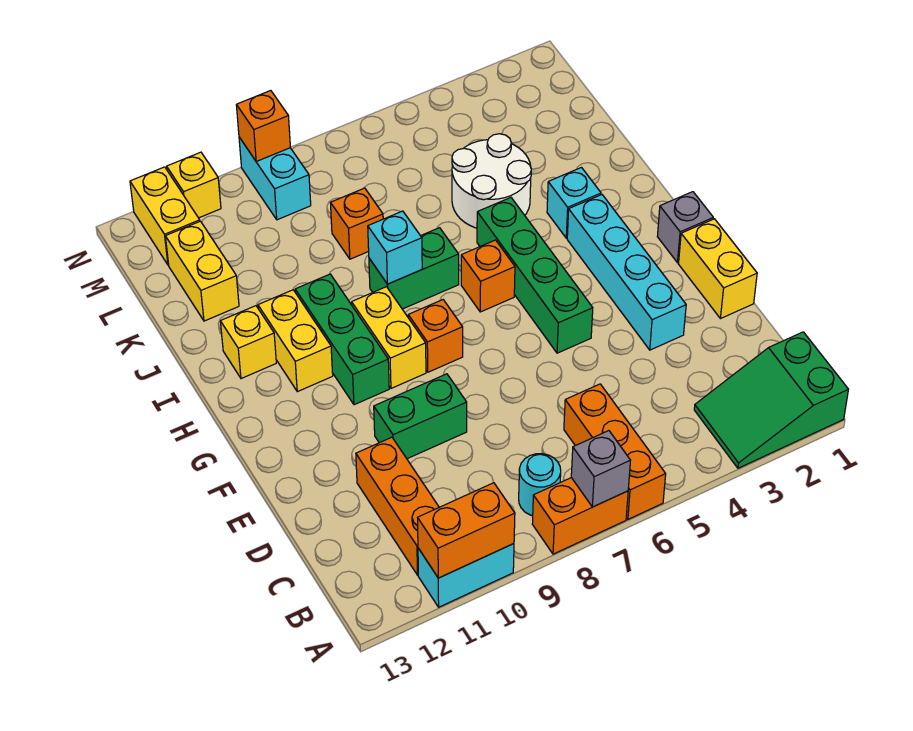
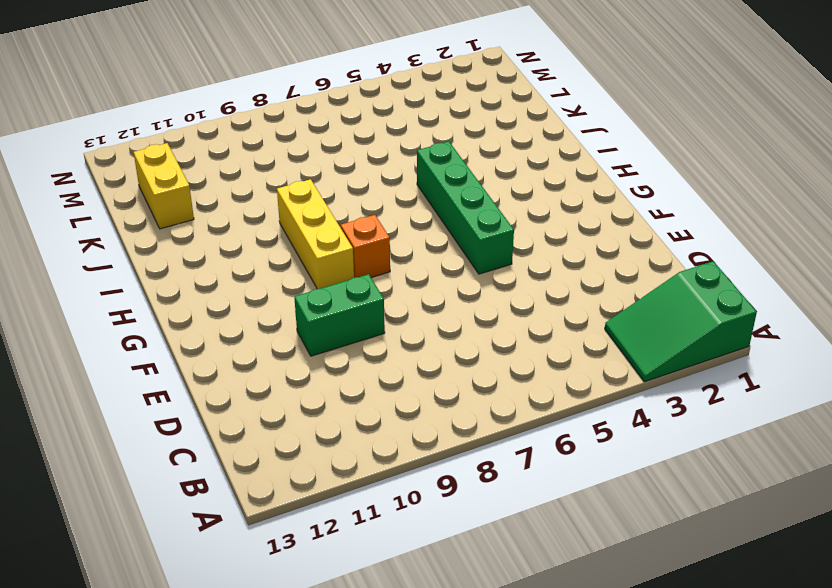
yellow 1x3 brick [277,179,354,289] -> yellow 1x2 brick [352,287,426,388]
none -> orange 1x3 brick [564,384,666,519]
none -> orange 1x2 brick [532,478,628,554]
none -> cyan 1x2 brick [418,544,514,607]

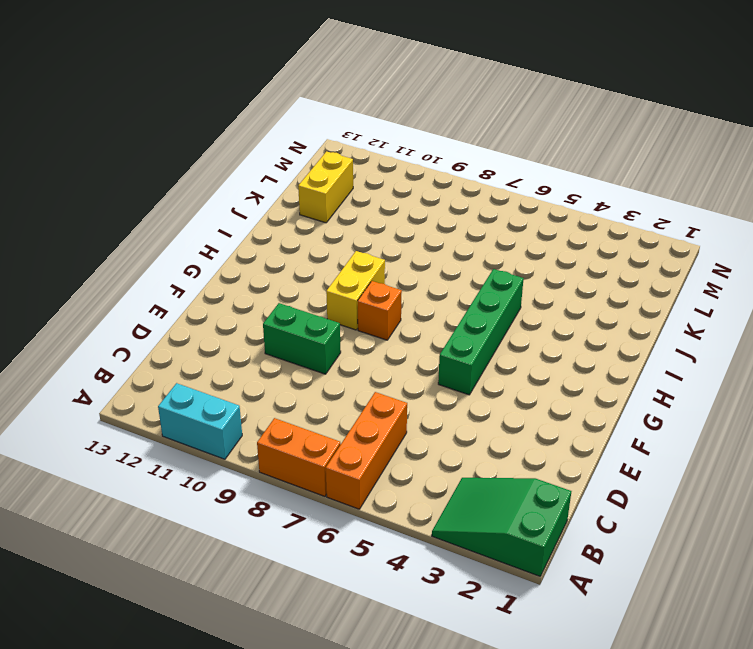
none -> cyan 1x1 round brick [519,454,561,516]
none -> orange 1x3 brick [356,437,439,575]
none -> yellow 1x2 brick [679,219,757,319]

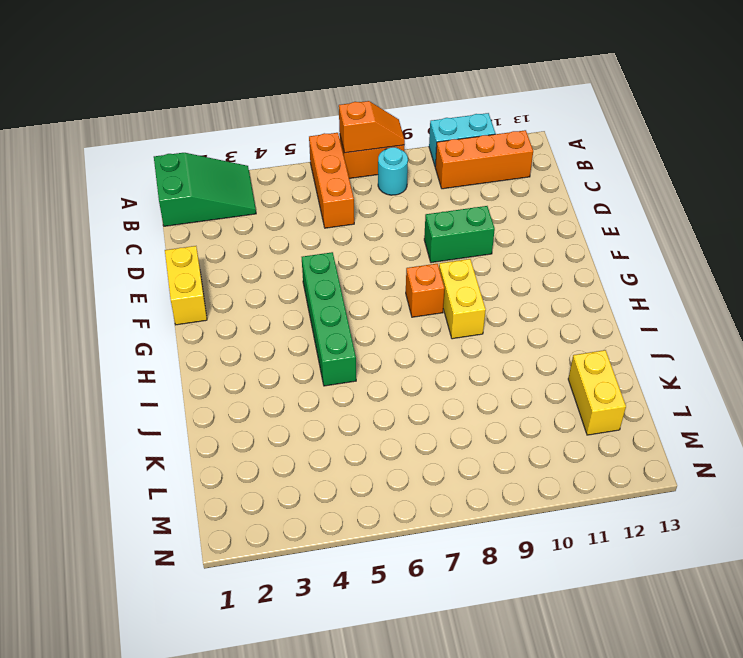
orange 1x2 slope [339,101,405,153] -> grey 1x1 brick [571,431,630,507]
orange 1x3 brick [435,130,533,189] -> orange 1x3 brick turned to [356,437,439,575]
none -> cyan 1x4 brick [567,195,686,350]
none -> grey 1x1 brick [657,192,713,263]
none -> green 1x3 brick [295,274,389,405]

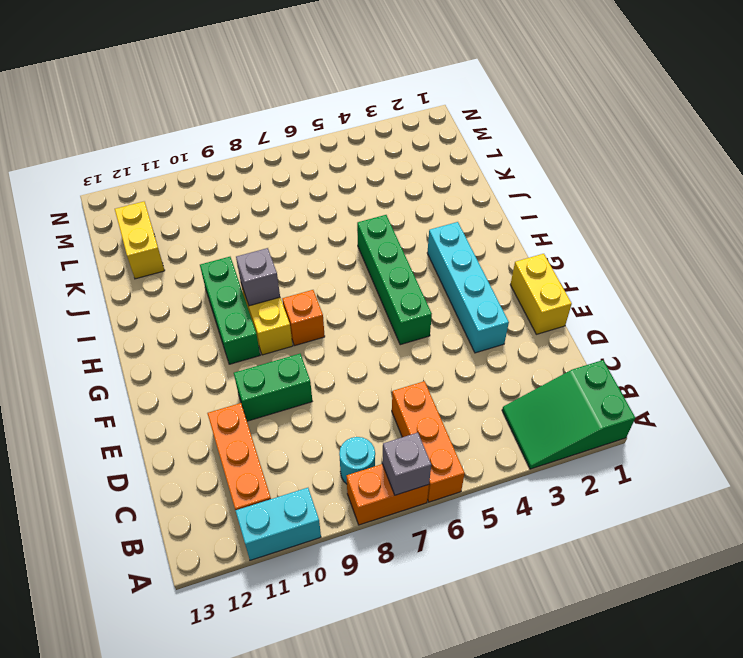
grey 1x1 brick [236,248,280,306] -> grey 1x1 brick moved to [657,192,713,263]
none -> orange 1x1 brick [461,240,515,312]
none -> yellow 1x2 brick [258,290,333,392]
none -> cyan 1x1 brick [547,168,601,238]

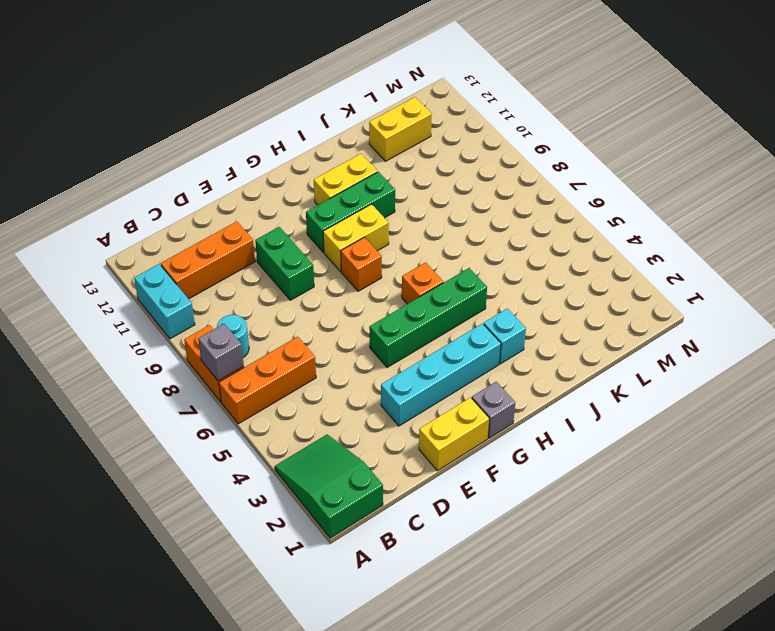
none -> green 1x2 brick [369,228,459,309]
none -> yellow 1x1 brick [220,306,276,379]
none -> white 2x2 round brick [452,134,531,228]

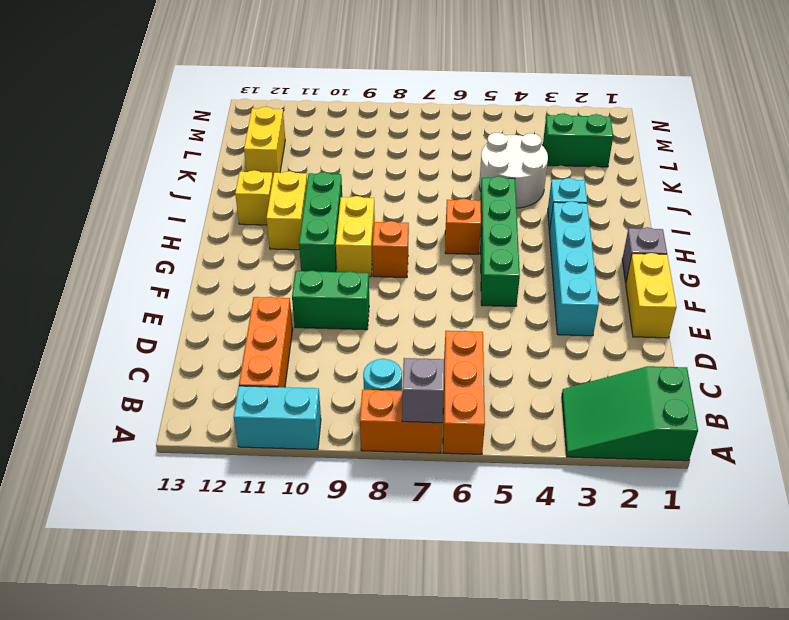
green 1x2 brick [543,113,613,167] -> green 1x2 brick moved to [369,228,459,309]
none -> orange 1x1 brick [331,188,383,259]
none -> cyan 1x2 brick [239,137,311,220]
none -> yellow 1x2 brick [130,167,200,265]

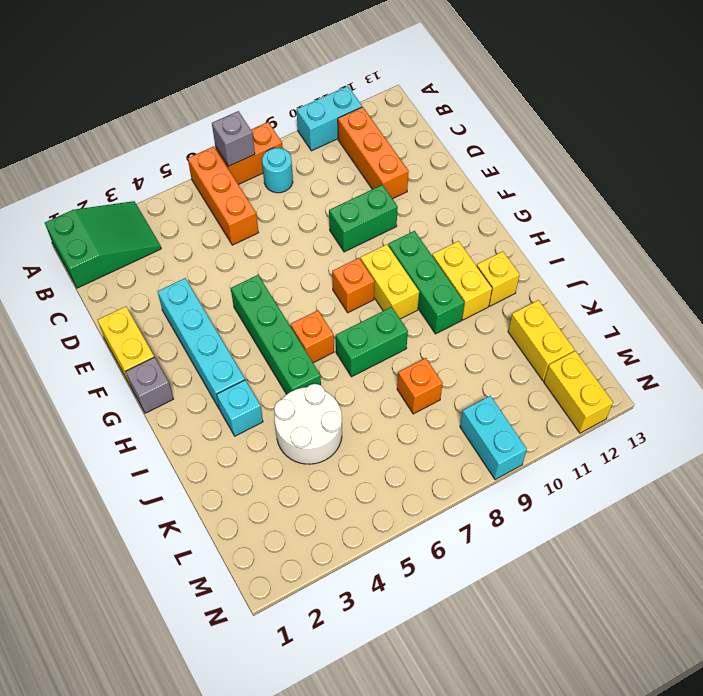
none -> yellow 1x1 brick [167,152,221,218]
none -> orange 1x2 brick [418,483,515,578]
none -> cyan 1x1 brick [368,211,422,284]

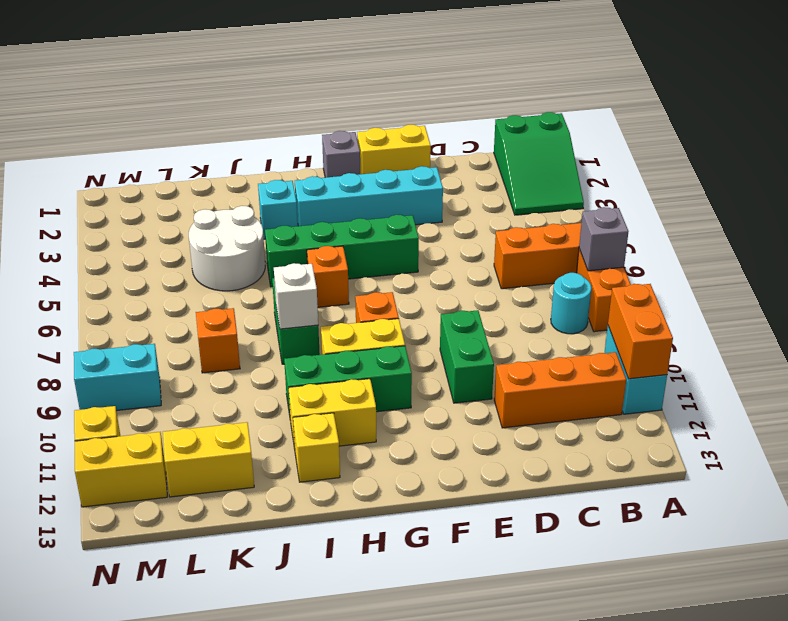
white 1x1 brick [274,263,318,329] -> cyan 1x1 brick [368,211,422,284]
none -> orange 1x1 brick [236,91,290,161]

